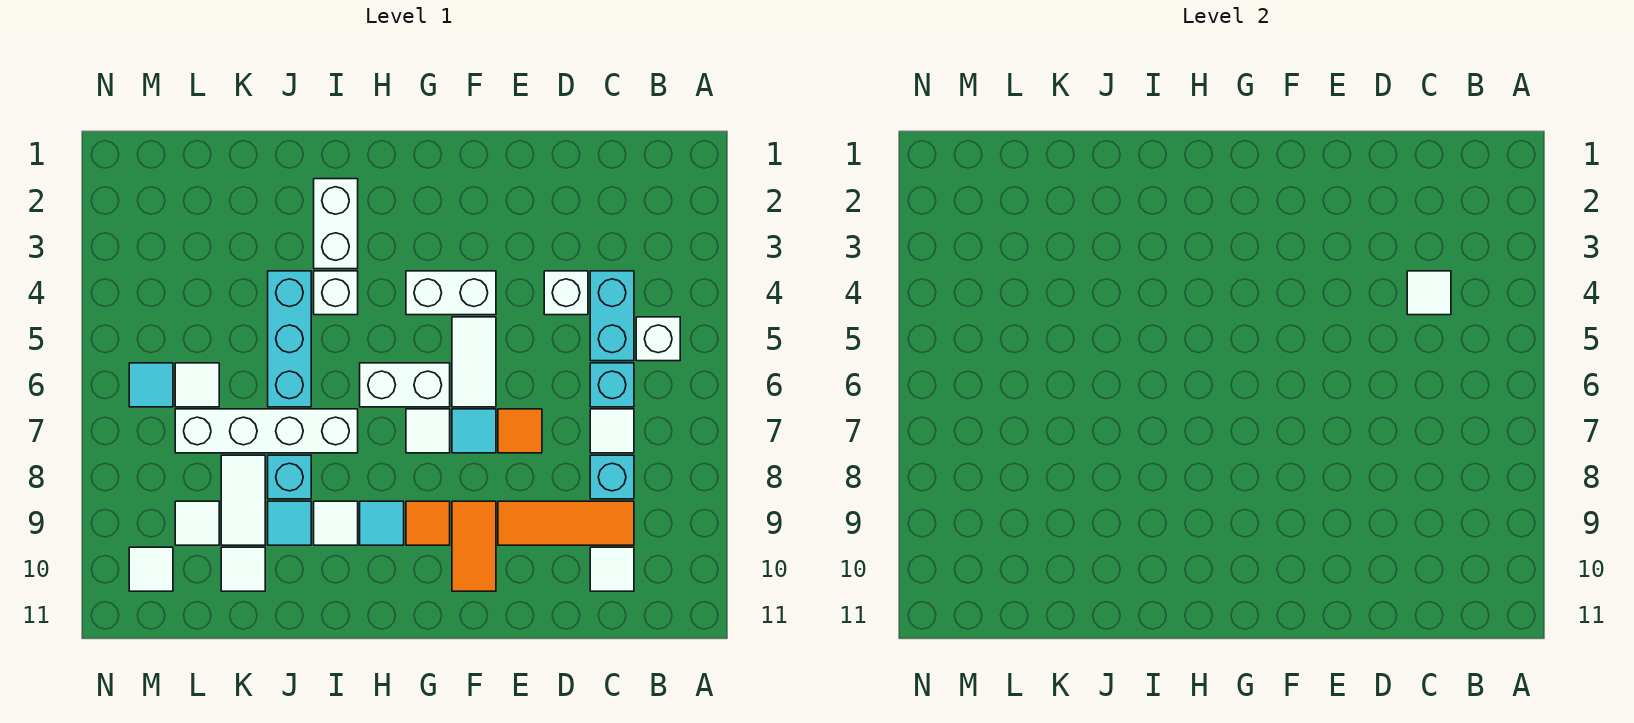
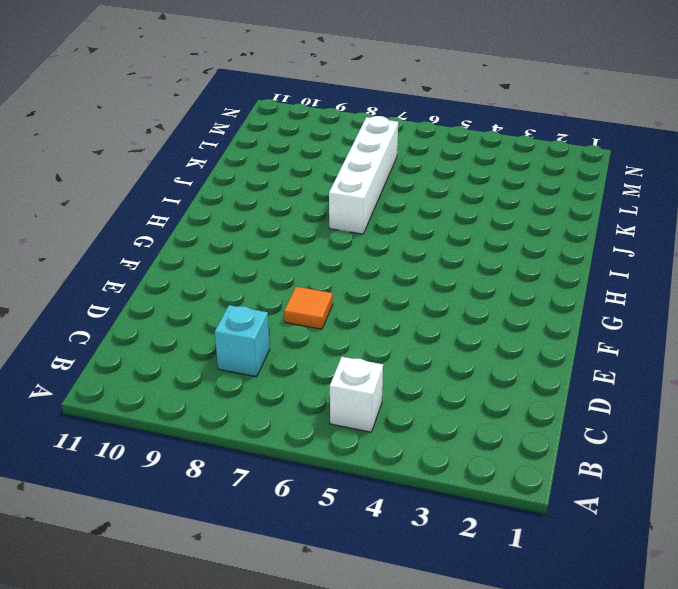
none -> cyan 1x2 brick [590,271,634,361]
none -> cyan 1x1 brick [590,363,634,407]
none -> white 1x1 tile [590,409,634,453]
none -> orange 1x3 tile [498,501,634,545]

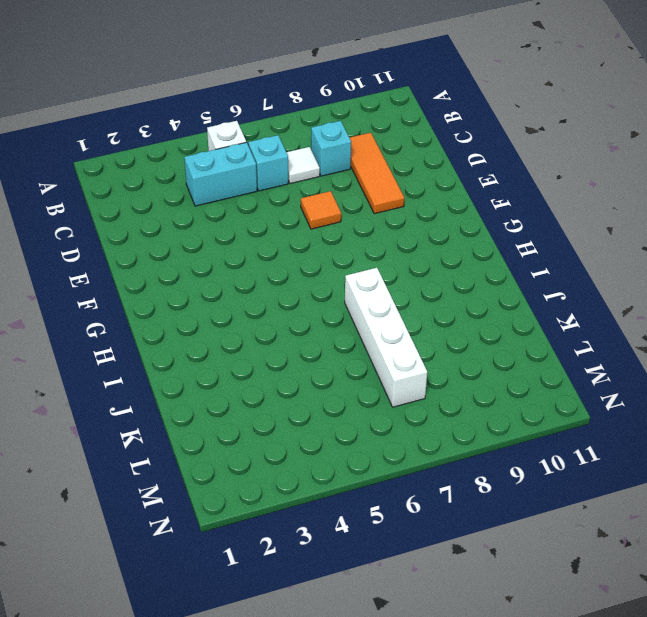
none -> white 1x1 tile [590,547,634,591]
none -> white 1x1 brick [544,271,588,315]
none -> white 1x2 brick [406,271,496,315]
none -> white 1x2 tile [452,317,496,407]

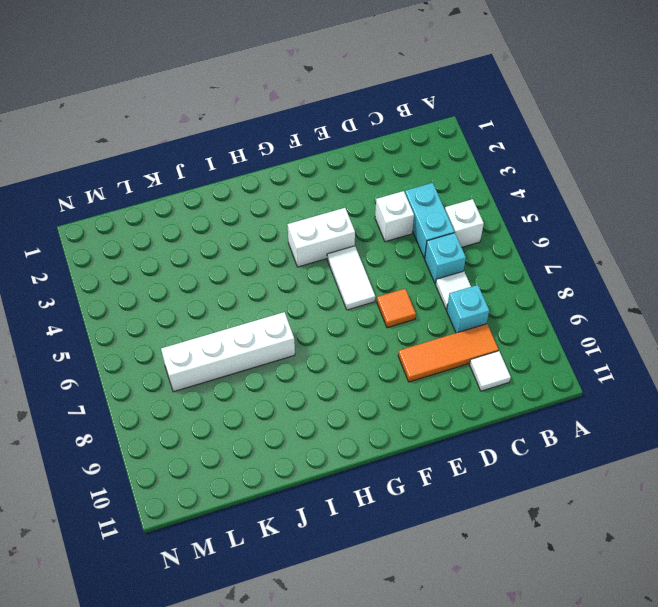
none -> cyan 1x1 tile [452,409,496,453]
none -> orange 1x2 tile [452,501,496,591]
none -> white 1x2 brick [360,363,450,407]
none -> white 1x1 tile [406,409,450,453]

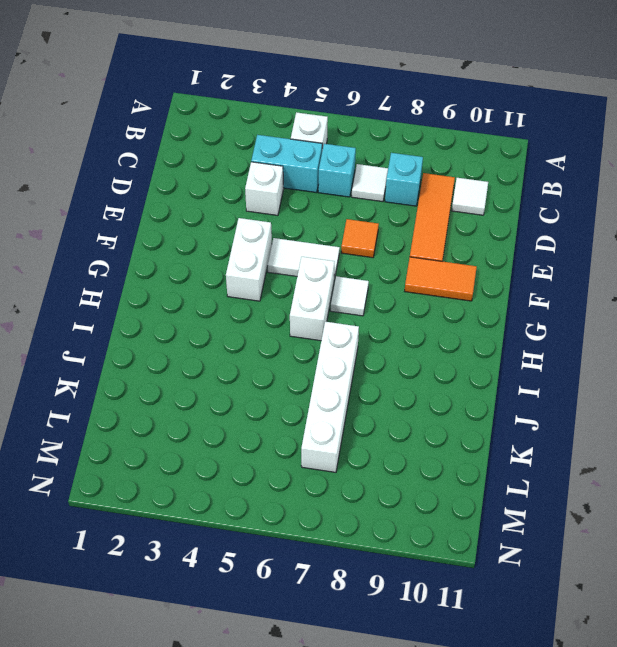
none -> cyan 1x1 tile [452,409,496,453]
none -> orange 1x1 tile [406,501,450,545]
none -> cyan 1x1 tile [360,501,404,545]
none -> white 1x2 brick [314,179,358,269]

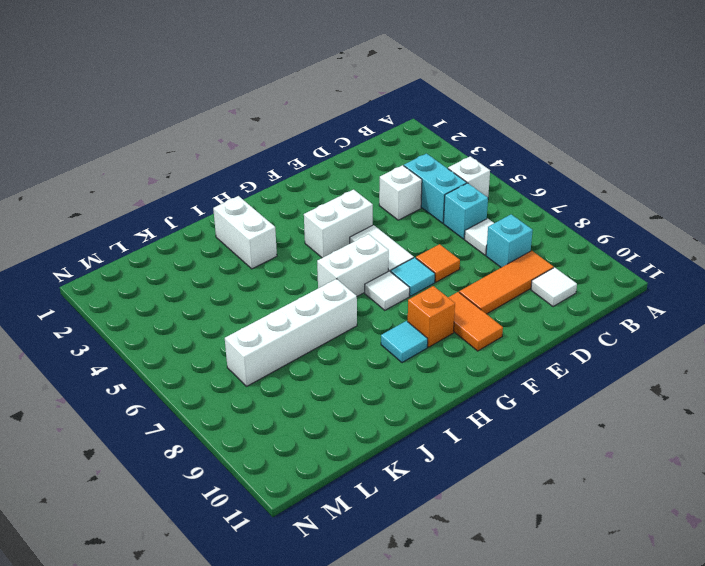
orange 1x1 brick [408,286,455,347] -> orange 1x1 tile [406,501,450,545]
none -> white 1x1 brick [314,271,358,315]
none -> white 1x1 tile [314,501,358,545]
none -> cyan 1x3 brick [268,271,311,407]
none -> cyan 1x1 brick [268,455,311,499]

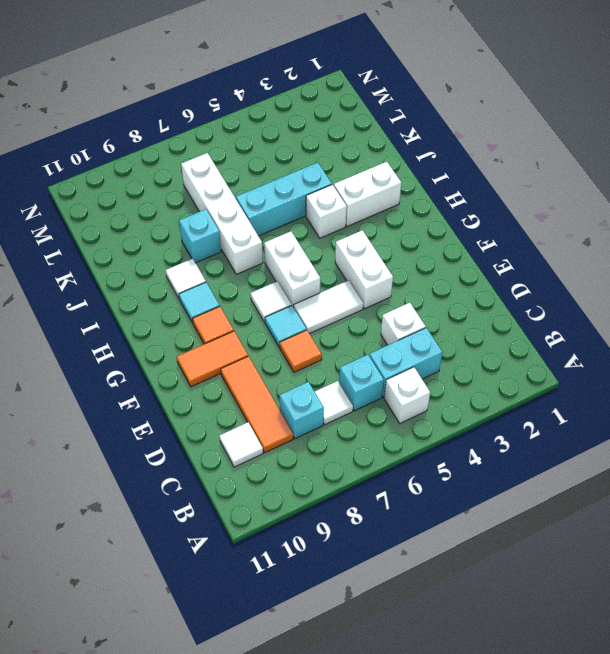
none -> cyan 1x1 tile [268,501,311,545]
none -> white 1x2 tile [221,455,265,545]
none -> white 1x1 tile [221,547,265,591]
none -> white 1x1 tile [175,363,219,407]

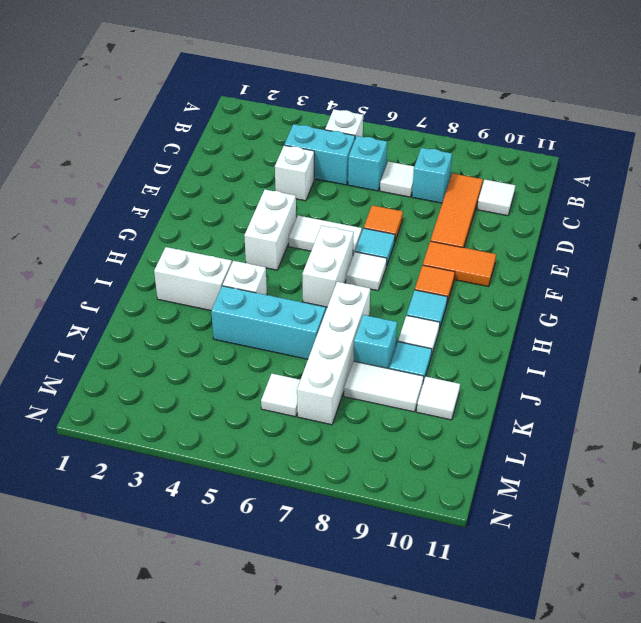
none -> white 1x1 tile [175,501,219,545]
none -> cyan 1x1 tile [129,363,173,407]
none -> white 1x1 tile [129,547,173,591]
none -> white 1x1 tile [1407,271,1451,315]

